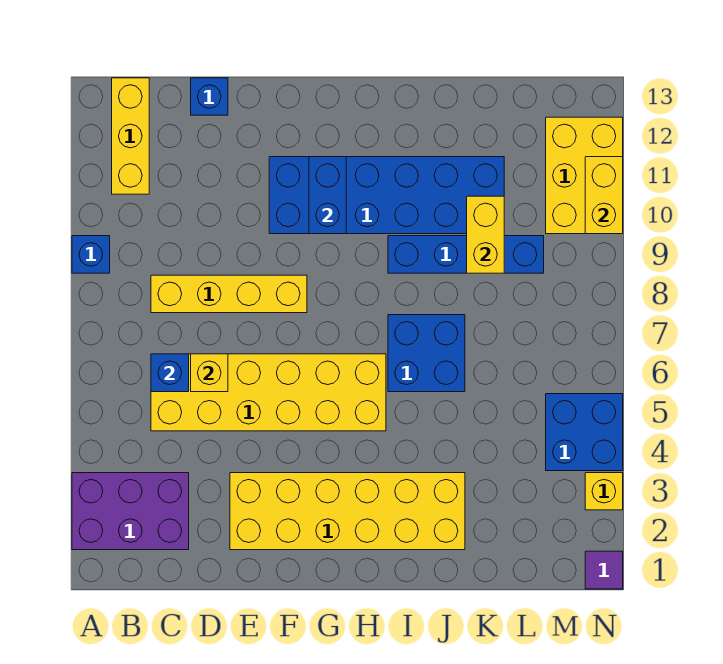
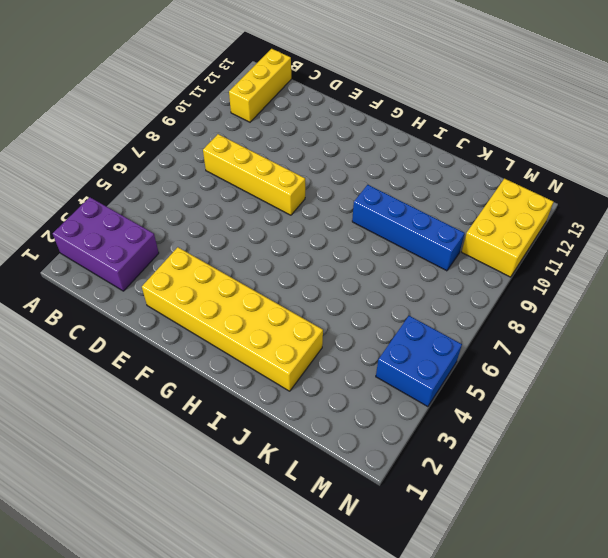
none -> blue 1x1 brick [72,236,110,273]
none -> yellow 2x6 brick [151,354,386,431]
none -> blue 1x1 brick [191,78,228,115]

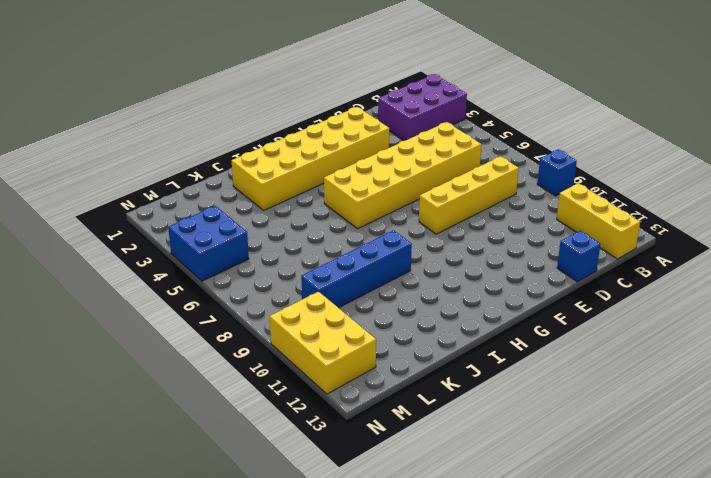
none -> blue 2x6 brick [269,157,504,234]
none -> blue 2x2 brick [388,315,465,392]
none -> purple 1x1 tile [585,551,623,589]

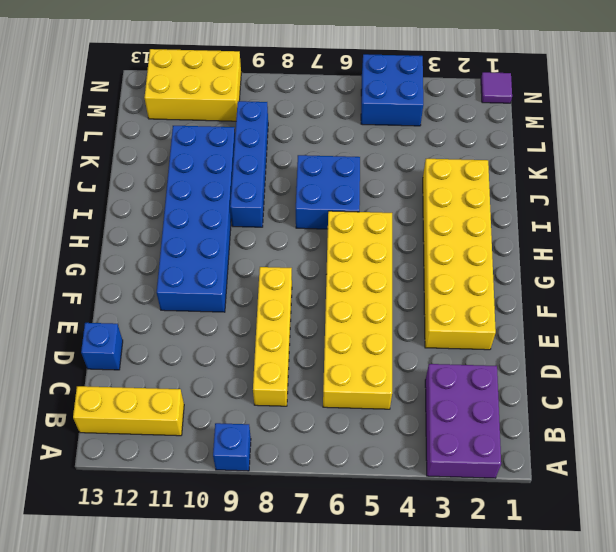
none -> yellow 1x1 brick [585,473,623,510]
none -> blue 1x1 brick [151,354,189,392]
none -> yellow 1x1 brick [191,354,228,392]

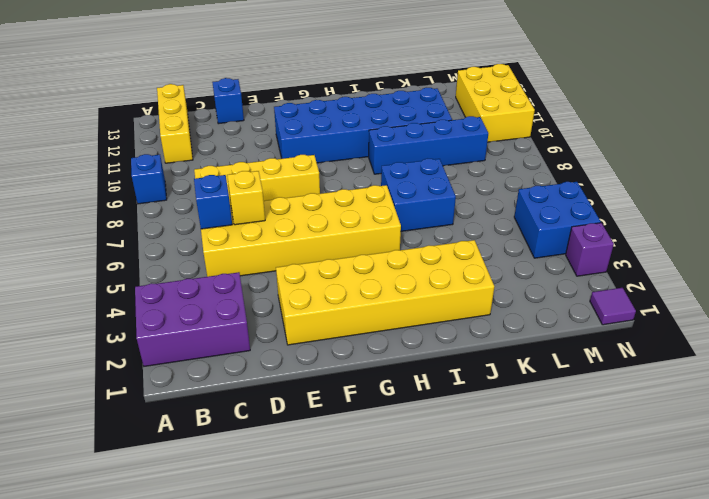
purple 1x1 brick [566,223,614,276] -> yellow 1x1 brick [585,473,623,510]
none -> blue 1x2 brick [309,157,346,234]
none -> yellow 1x2 brick [467,196,504,273]
none -> yellow 1x2 brick [585,157,623,234]

